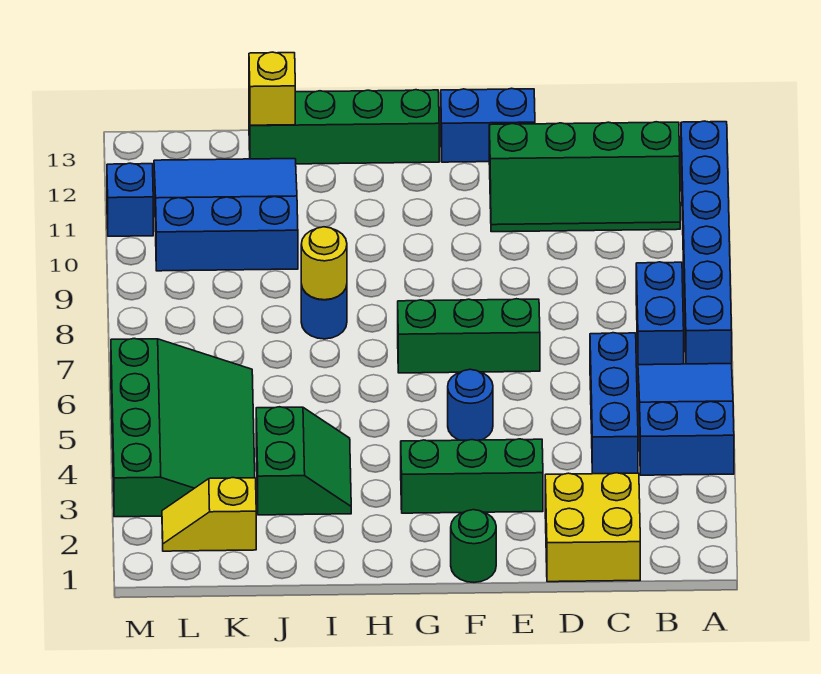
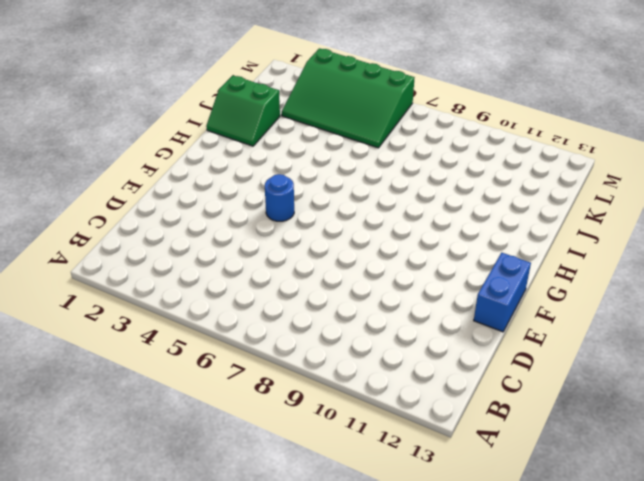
green 2x2 slope [206,76,280,146] -> green 2x2 slope moved to [256,407,351,515]
none -> blue 2x3 slope [638,364,734,475]
none -> blue 1x6 brick [681,121,732,364]
none -> blue 1x2 brick [636,262,684,365]

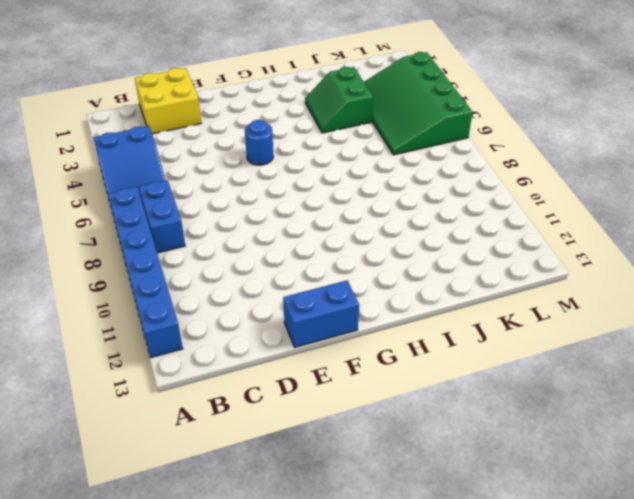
none -> green 2x4 slope [489,122,680,232]
none -> blue 1x3 brick [590,333,638,474]
none -> green 1x3 brick [401,439,543,513]

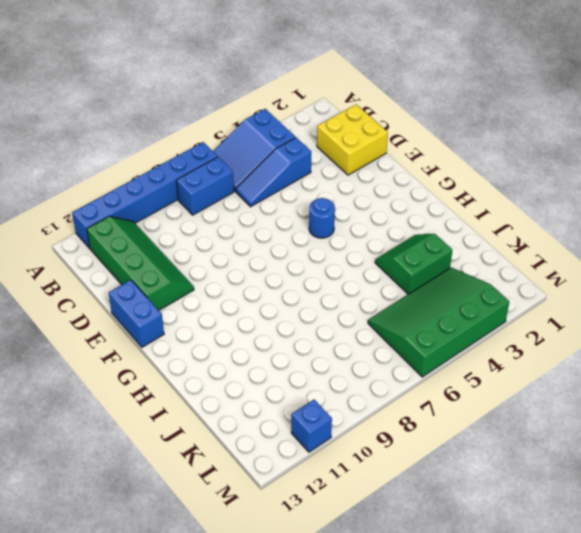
blue 1x3 slope [236,138,311,207] -> blue 1x3 brick [590,333,638,474]
none -> green 1x3 brick [401,439,543,513]
none -> green 1x3 brick [398,299,540,373]
none -> green 1x1 round brick [451,510,496,582]

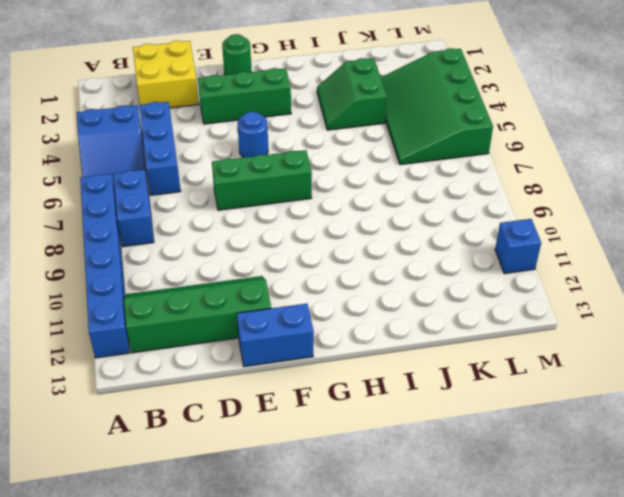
none -> green 1x4 brick [249,90,439,164]
none -> blue 1x1 round brick [301,285,347,339]
none -> blue 3x3 slope [154,159,298,271]

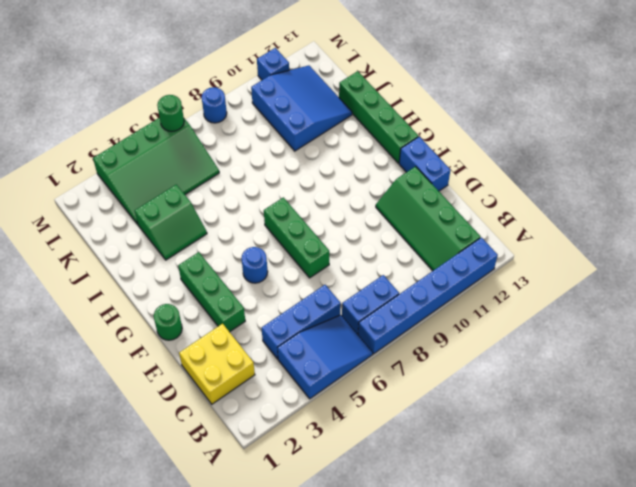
green 1x1 round brick [157,95,184,131] -> none
blue 1x1 round brick [202,87,227,123] -> blue 1x1 round brick moved to [301,285,347,339]
none -> yellow 1x2 slope [162,478,256,551]
none -> yellow 1x1 round brick [301,227,347,300]
none -> yellow 1x1 brick [249,52,295,125]

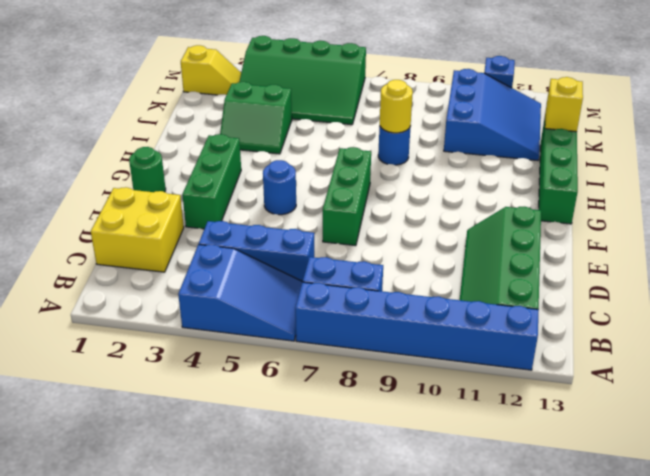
yellow 1x2 slope [181,45,241,95] -> yellow 1x2 slope turned to [162,478,256,551]
none -> blue 1x2 brick [441,88,535,162]

